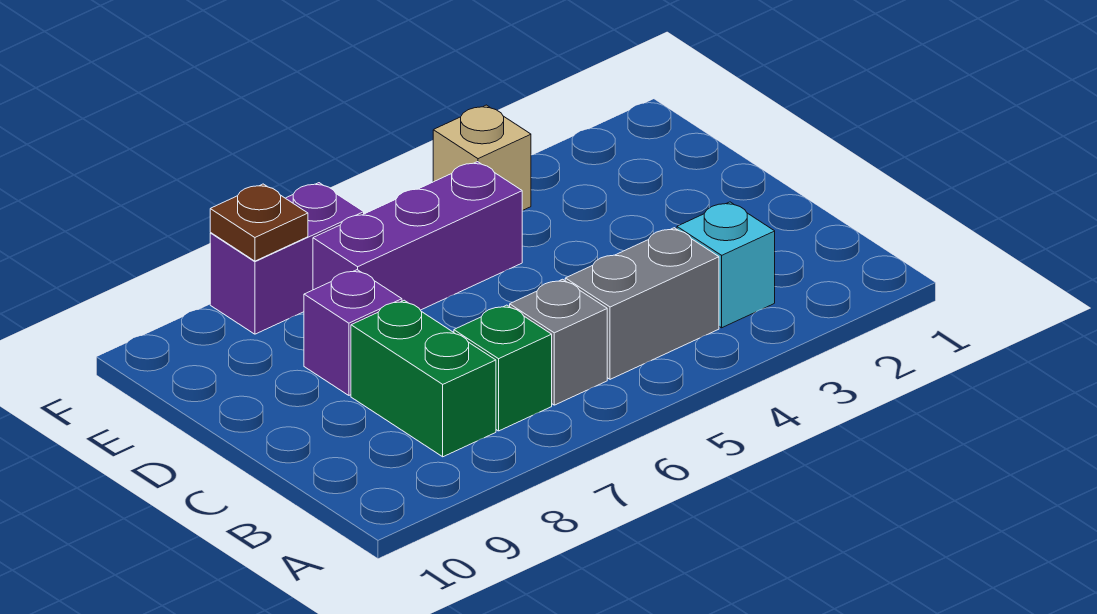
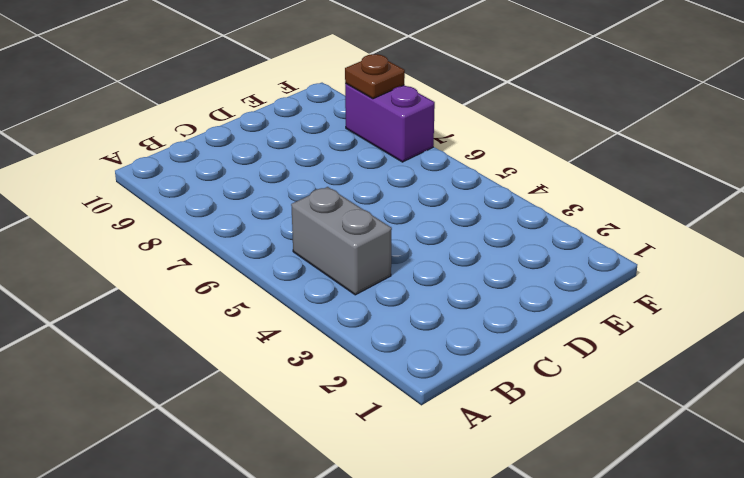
none -> cyan 1x1 brick [677,202,775,328]
none -> grey 1x1 brick [510,279,607,405]

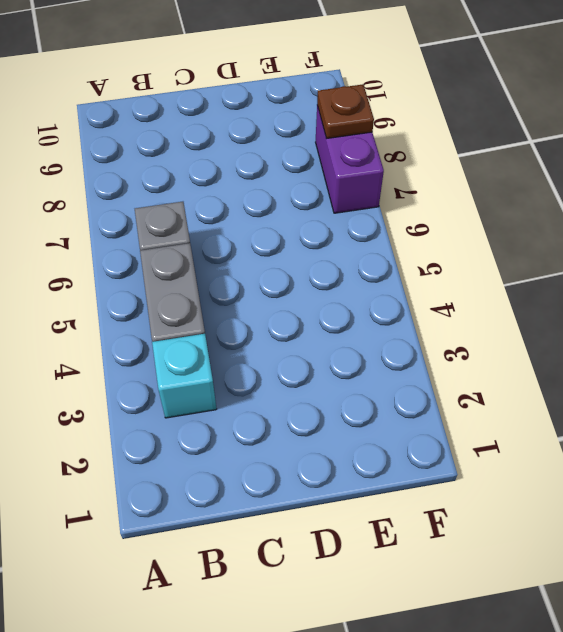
none -> green 1x1 brick [454,305,552,431]
none -> green 1x2 brick [351,300,496,457]

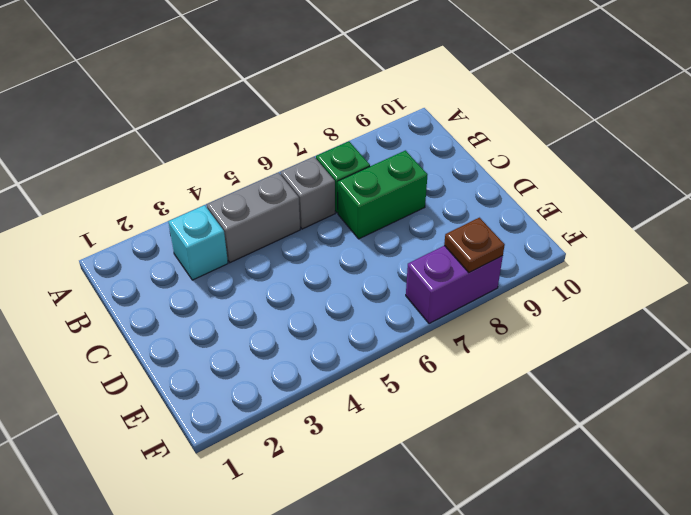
green 1x2 brick [338,150,428,239] -> green 1x2 brick turned to [351,300,496,457]
none -> purple 1x1 brick [304,270,402,395]
none -> purple 1x3 brick [313,162,522,310]

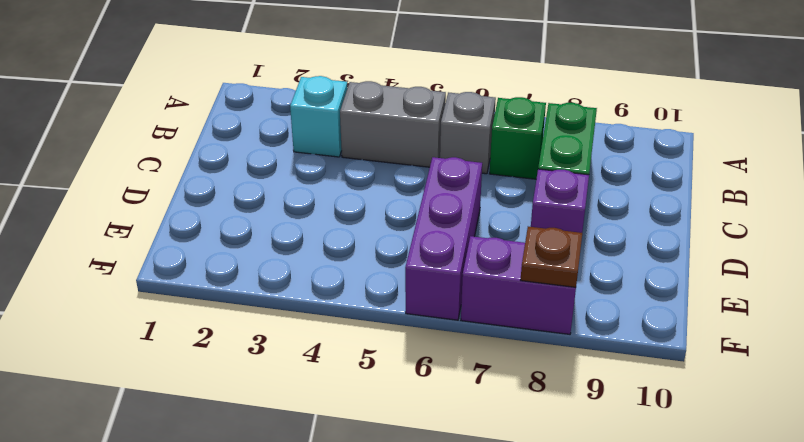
purple 1x3 brick [405,157,482,320] -> purple 1x3 brick turned to [313,162,522,310]
none -> tan 1x1 brick [433,105,531,211]

